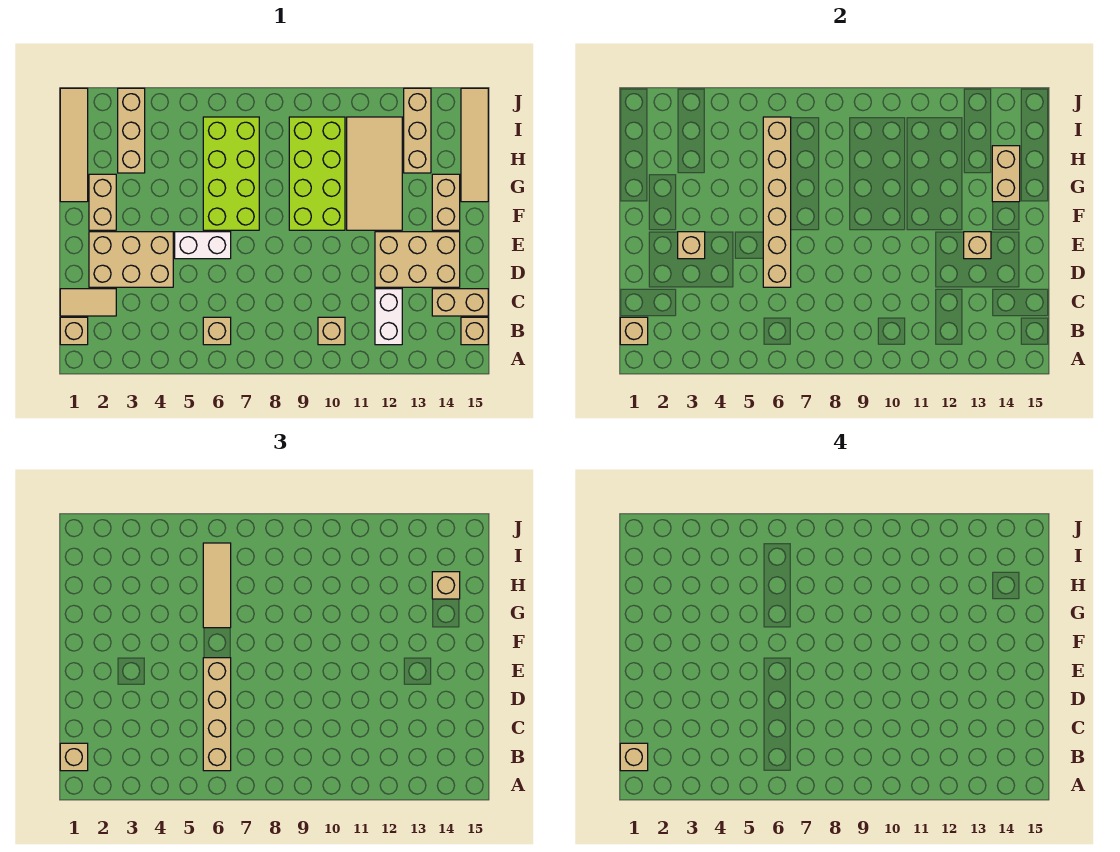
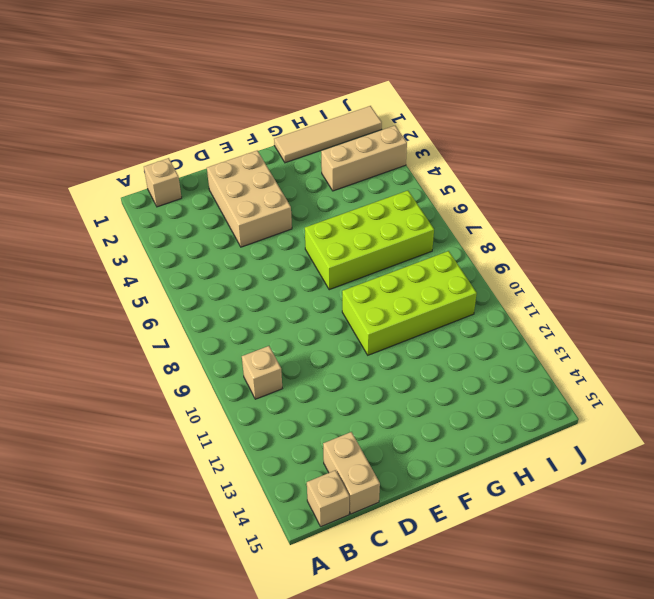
none -> tan 1x1 brick [203,317,231,345]
none -> white 1x2 brick [375,289,402,345]
none -> tan 1x2 tile [60,289,116,316]

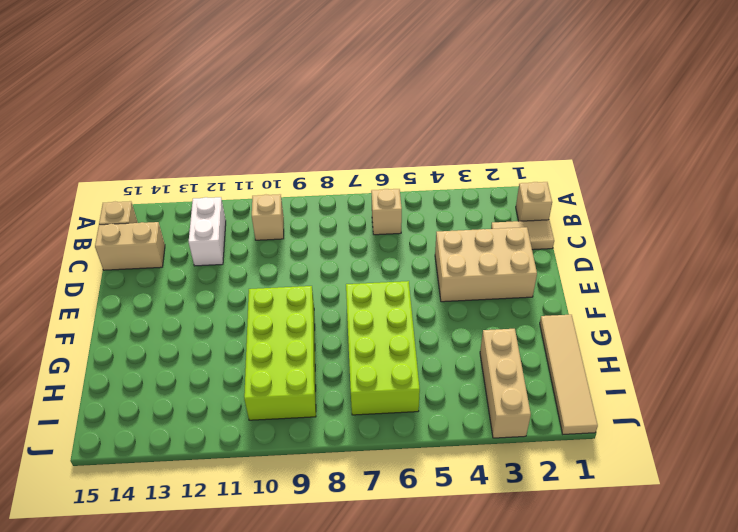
none -> tan 2x3 brick [375,232,460,287]
none -> white 1x2 brick [175,232,231,259]
none -> tan 1x2 brick [89,174,116,230]

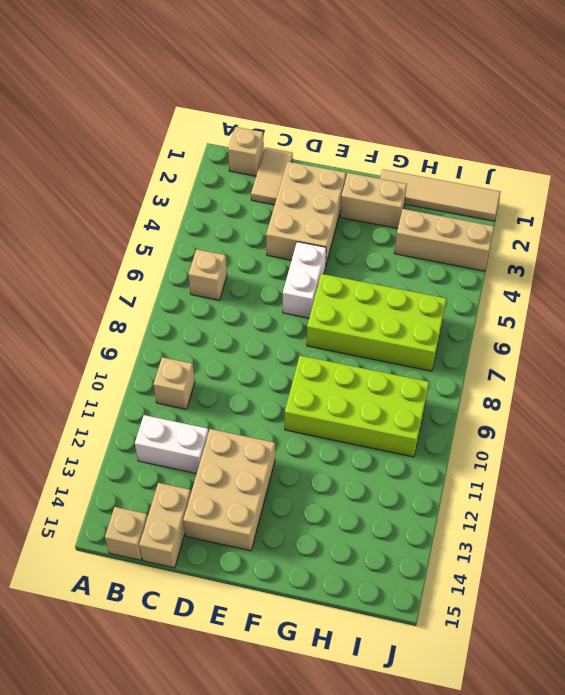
none -> tan 2x4 tile [347,117,402,230]
none -> tan 1x2 brick [432,174,460,230]
none -> tan 1x4 tile [461,88,488,202]

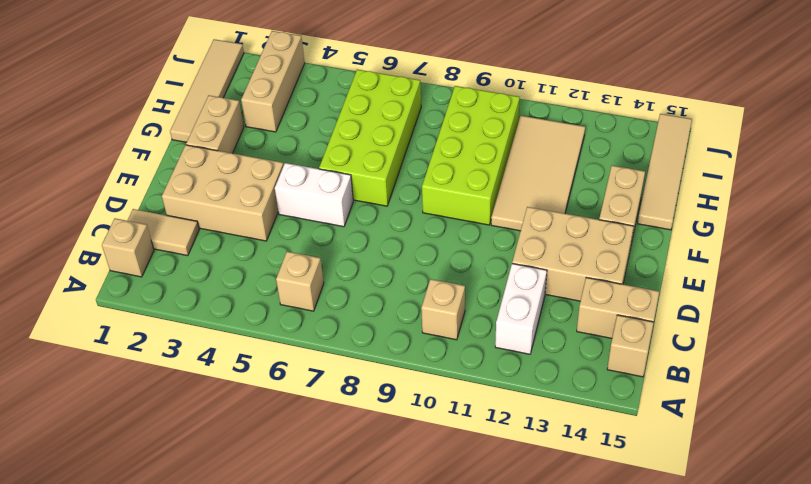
none -> tan 1x3 brick [404,88,431,173]
none -> tan 1x1 brick [620,317,648,345]
none -> tan 1x6 brick [763,117,791,287]

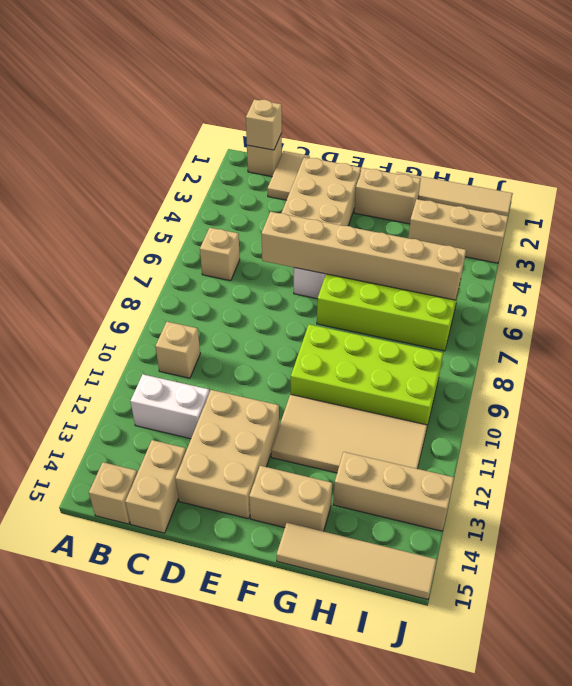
none -> tan 1x1 brick [678,232,705,259]
none -> tan 1x1 brick [964,232,991,259]
none -> tan 1x2 brick [992,146,1020,202]

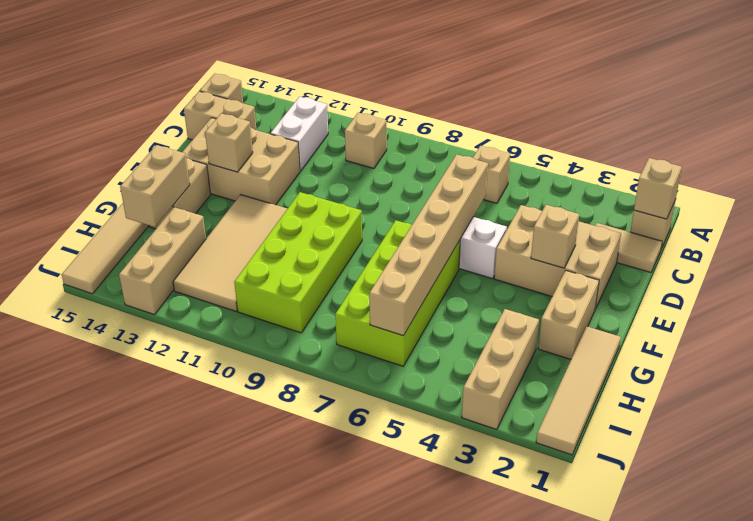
none -> tan 1x1 brick [60,743,88,771]
none -> tan 1x4 brick [203,658,231,771]
none -> tan 1x3 tile [203,543,231,628]

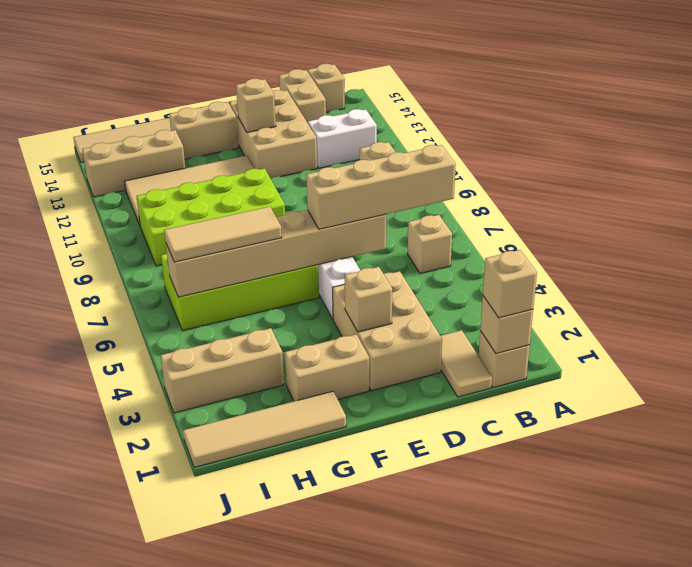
none -> tan 1x2 brick [992,146,1020,202]
none -> tan 1x1 brick [432,572,460,599]
none -> tan 1x1 brick [620,743,648,771]

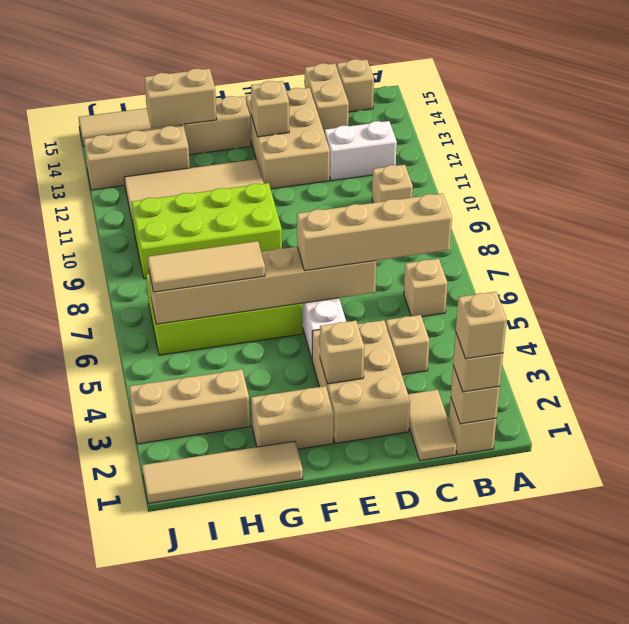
tan 1x1 brick [386,315,429,375] -> tan 1x1 brick moved to [432,572,460,599]

